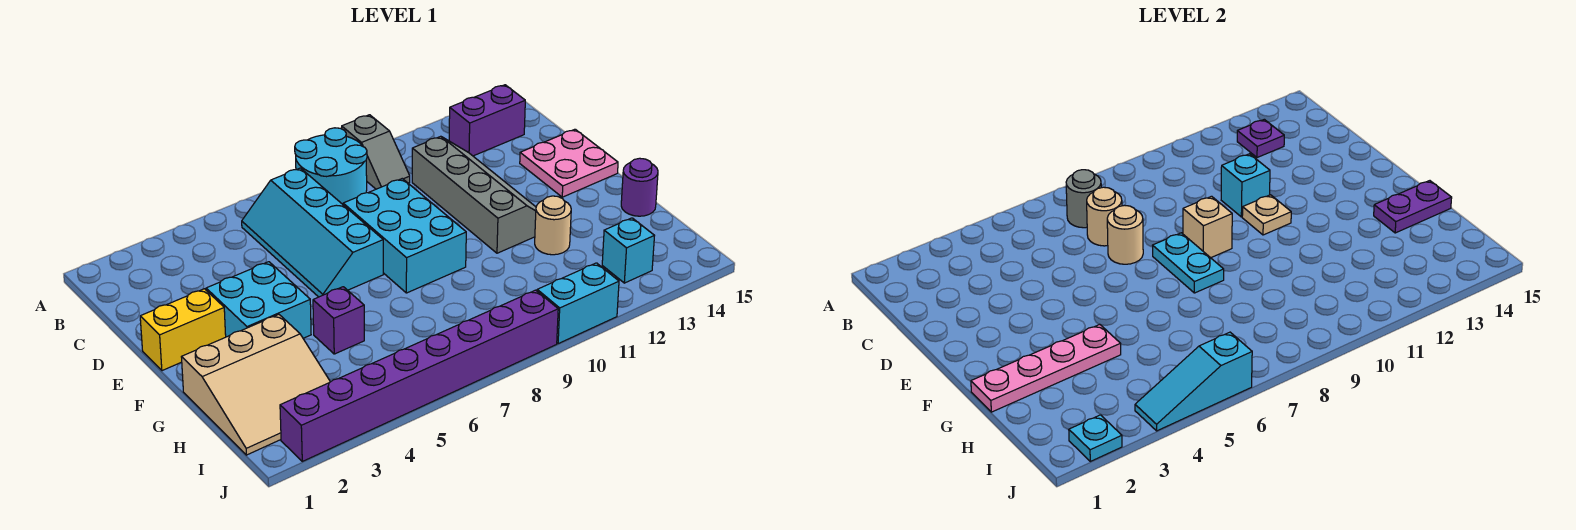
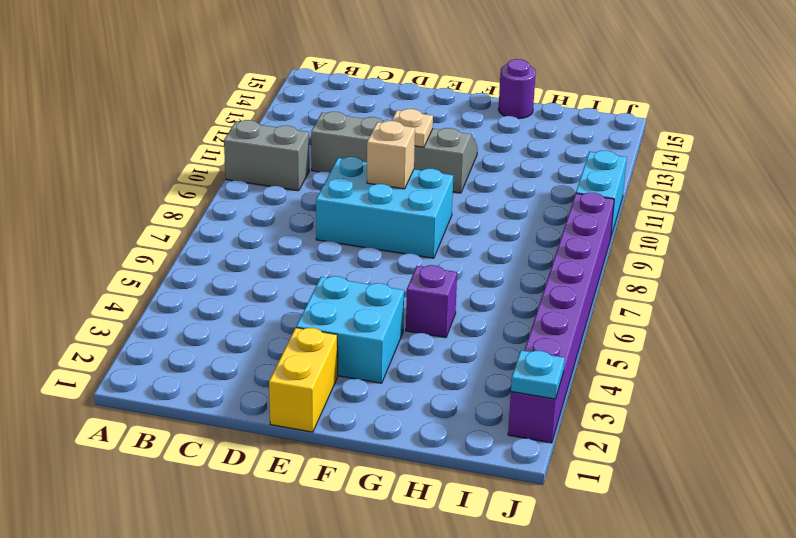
grey 1x2 brick [224,120,309,191] -> grey 1x2 slope [342,115,410,189]
none -> cyan 2x2 round brick [295,128,367,204]
none -> cyan 2x4 slope [242,168,383,297]
none -> purple 1x2 brick [449,85,525,156]

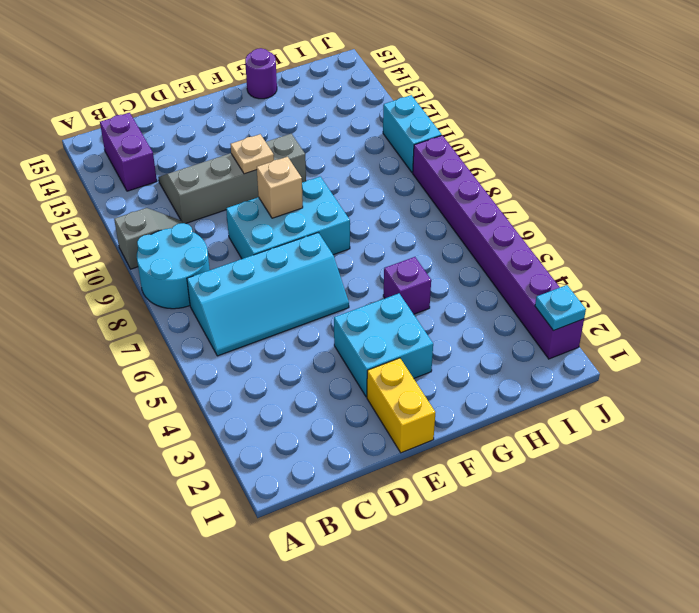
none -> pink 2x2 plate [520,129,618,197]
none -> tan 3x3 slope [182,315,330,455]
none -> tan 1x1 round brick [535,196,571,255]

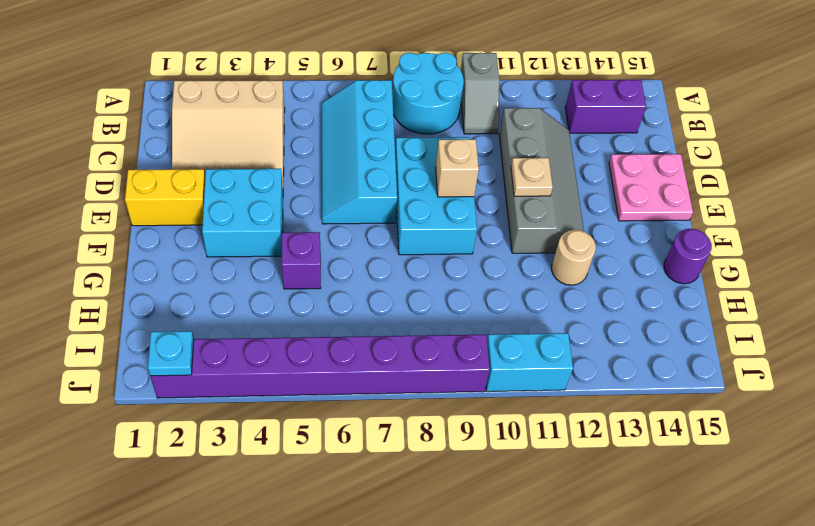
tan 3x3 slope [172,80,285,186] -> tan 3x3 slope moved to [182,315,330,455]
none -> cyan 1x1 brick [602,218,654,283]
none -> grey 1x1 round brick [1066,170,1101,228]
none -> purple 1x1 plate [1237,119,1284,158]

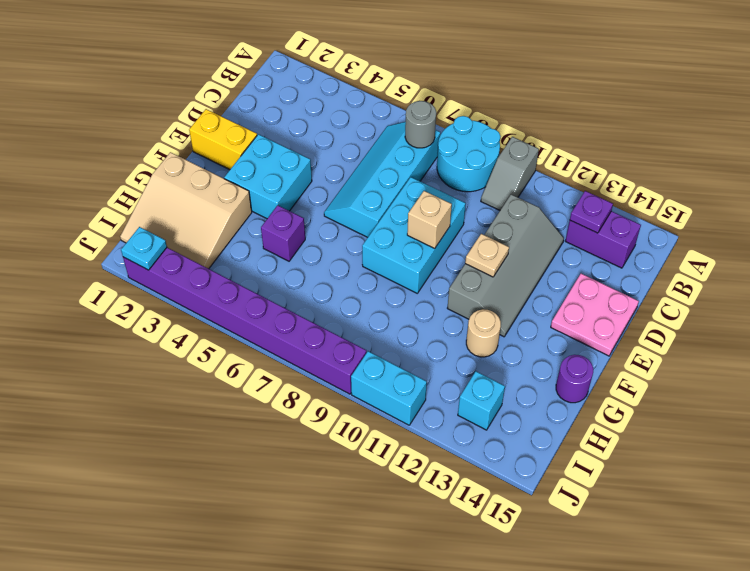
none -> tan 1x1 round brick [1087,187,1122,246]
none -> tan 1x1 round brick [1107,205,1143,264]
none -> cyan 1x1 brick [1221,154,1270,217]

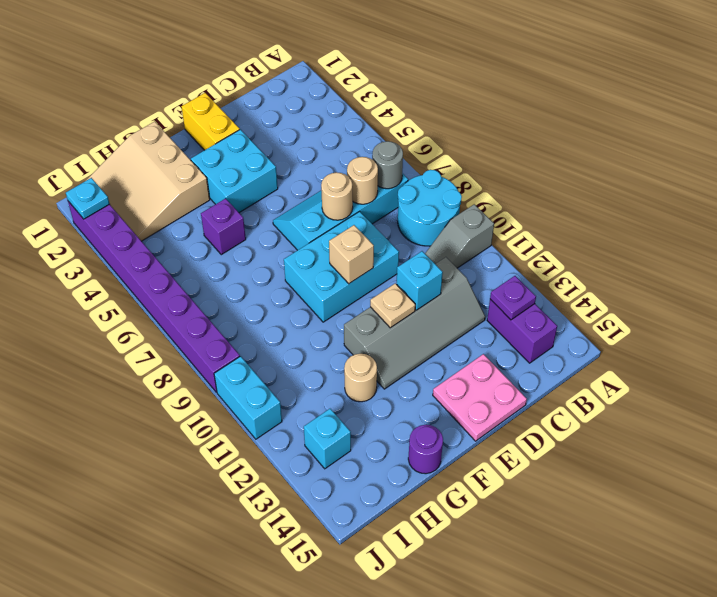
none -> cyan 1x2 plate [1152,233,1224,293]
none -> pink 1x4 plate [971,324,1121,412]
none -> purple 1x2 plate [1374,181,1452,233]

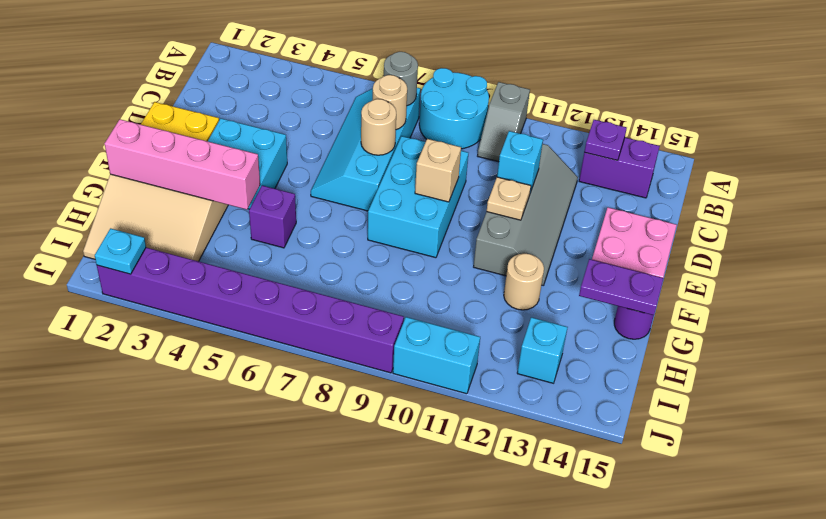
pink 1x4 brick [105,119,260,210] -> pink 1x4 plate [971,324,1121,412]
none -> cyan 1x2 plate [1152,233,1224,293]
none -> cyan 1x3 slope [1135,332,1252,431]

